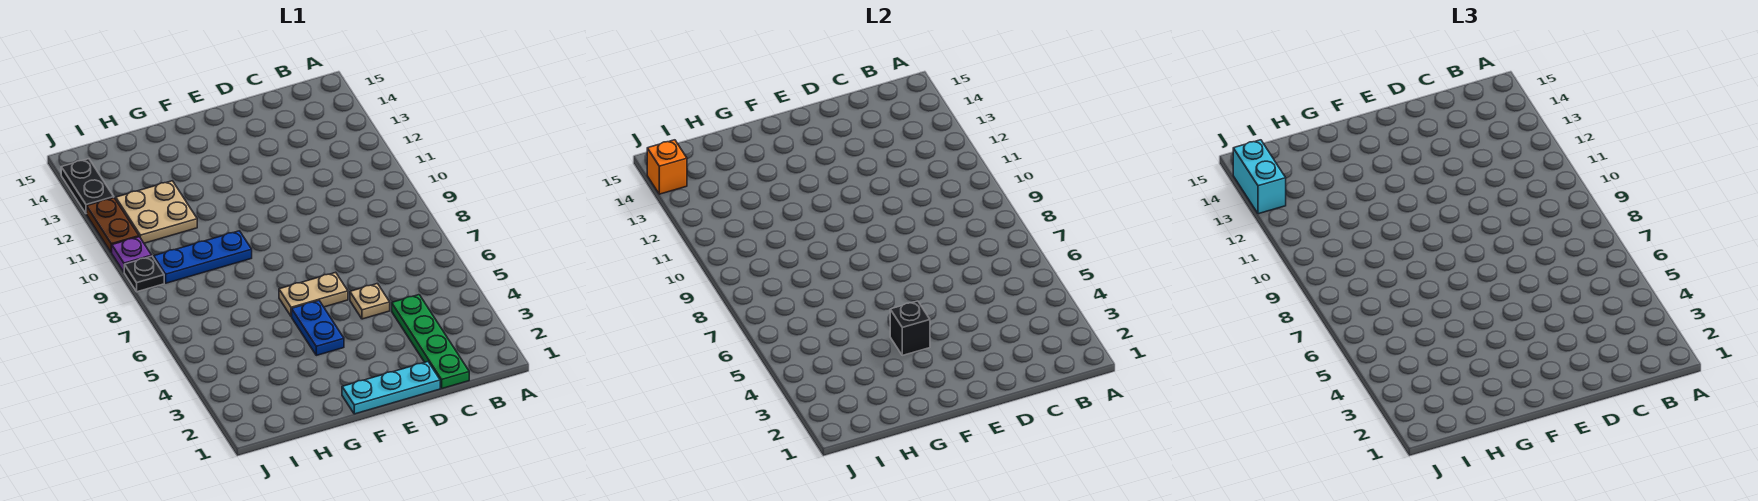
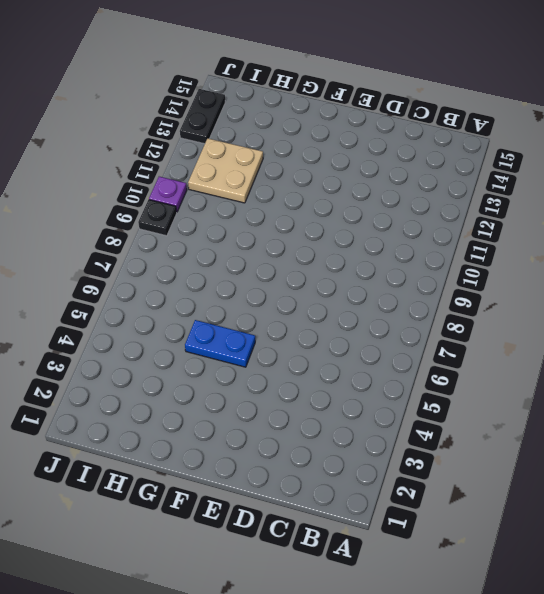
blue 1x2 plate [185,320,255,367] -> blue 1x2 plate turned to [292,301,344,355]
none -> green 1x4 plate [392,295,469,389]
none -> cyan 1x3 plate [342,362,440,414]
none -> tan 1x1 plate [350,284,390,319]

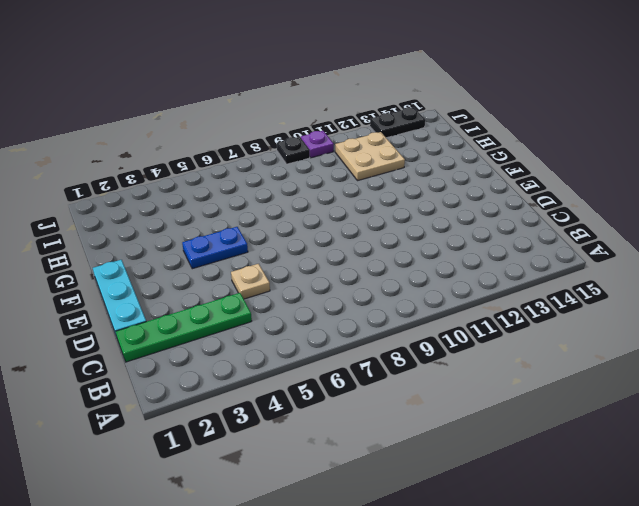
none -> tan 1x2 plate [279,272,348,316]
none -> blue 1x3 plate [154,231,252,283]
none -> brown 1x2 plate [87,198,139,252]

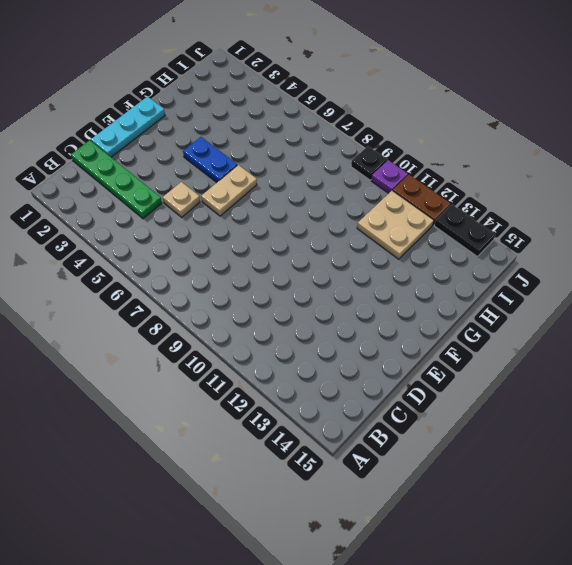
none -> blue 1x3 plate [154,231,252,283]
none -> black 1x1 brick [890,301,930,355]
none -> orange 1x1 brick [647,140,687,194]

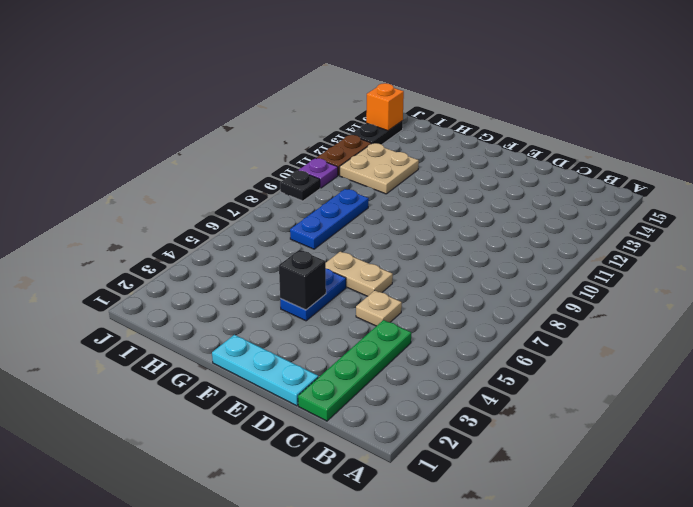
blue 1x3 plate [290,189,369,249] -> blue 1x3 plate turned to [154,231,252,283]
none -> cyan 1x2 brick [1233,140,1286,214]

